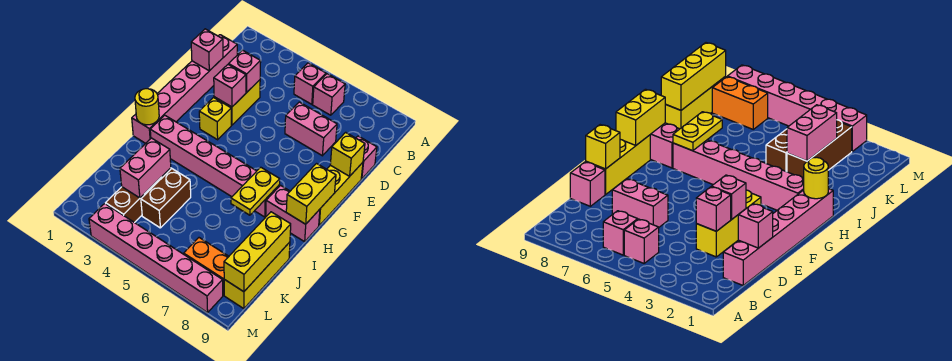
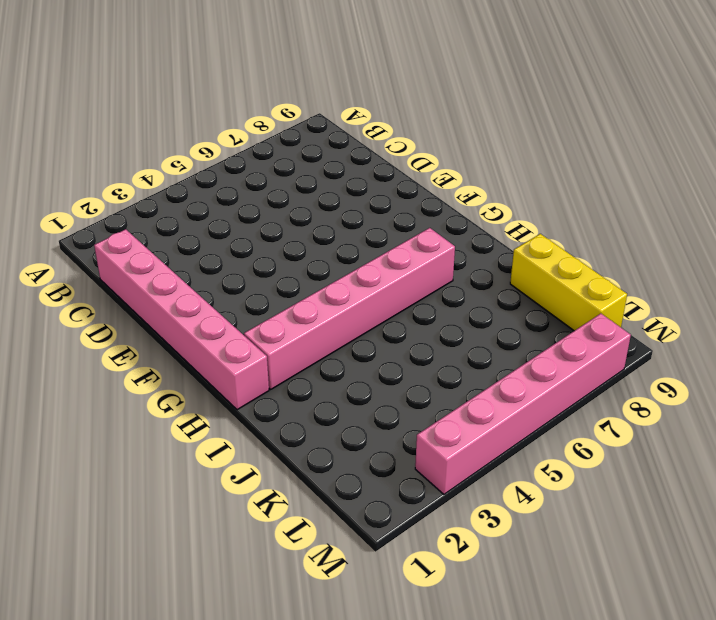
none -> pink 1x1 brick [294,63,326,104]
none -> pink 1x1 brick [313,74,345,115]
none -> yellow 1x2 brick [214,80,260,125]

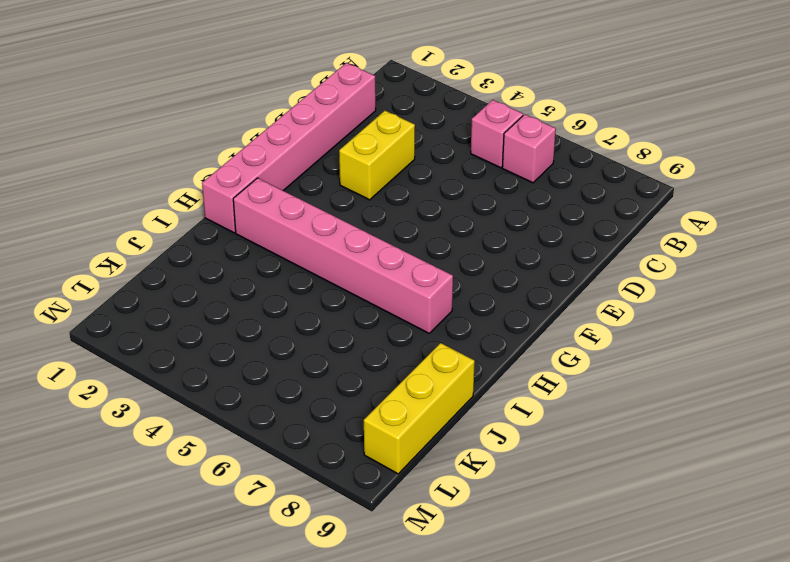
none -> pink 1x2 brick [285,102,337,156]
none -> pink 1x1 brick [356,136,377,179]
none -> yellow 1x3 brick [319,163,363,225]

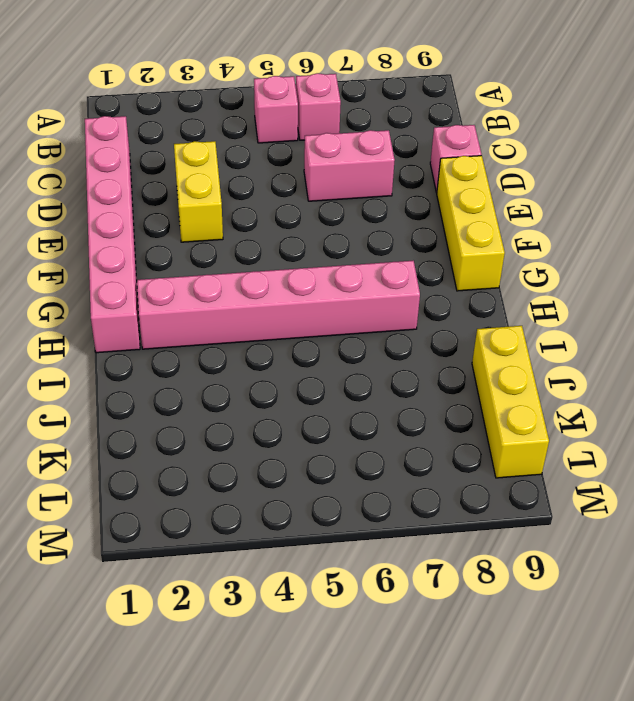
none -> yellow 1x1 brick [199,98,231,140]
none -> pink 1x2 brick [266,185,320,242]
none -> brown 1x3 brick [106,168,171,223]

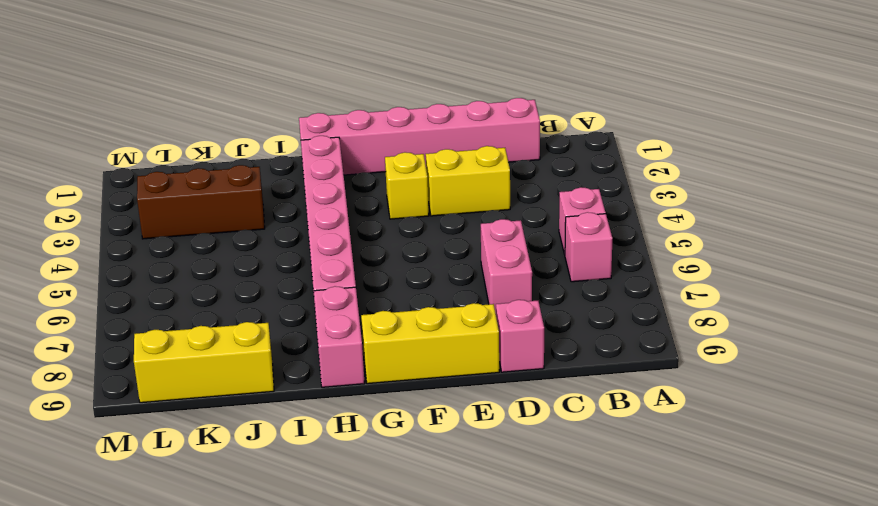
none -> brown 1x2 brick [141,169,191,228]
none -> orange 1x2 brick [184,238,229,295]
none -> pink 1x6 brick [89,204,223,313]

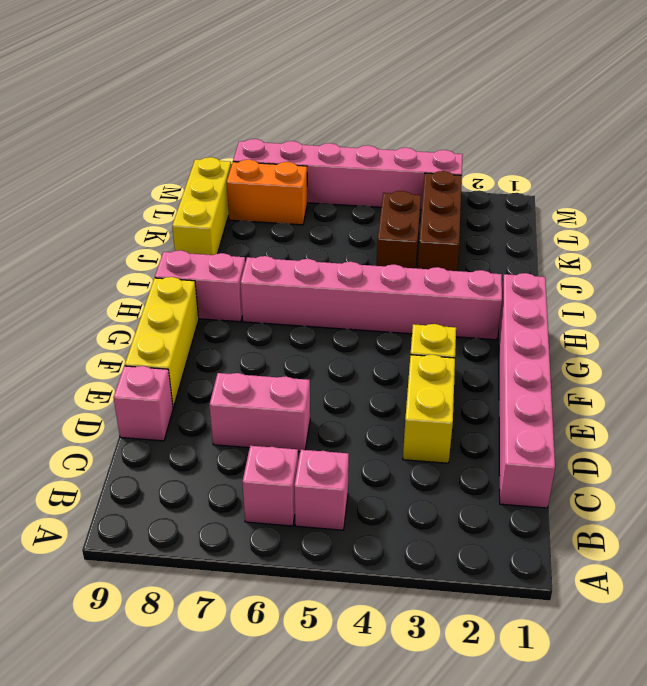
none -> pink 1x1 brick [191,29,223,71]
none -> pink 1x1 brick [229,50,261,92]
none -> pink 1x1 brick [214,64,246,107]

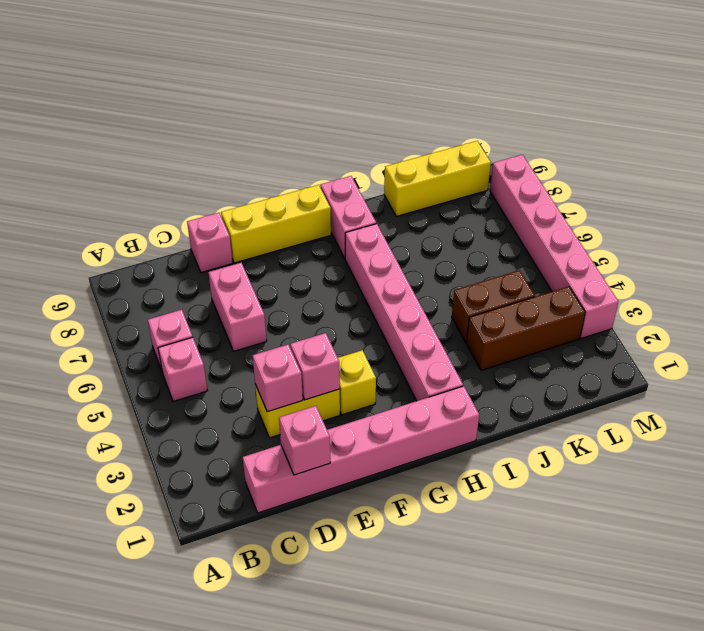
none -> orange 1x2 brick [184,238,229,295]
none -> yellow 1x1 brick [330,132,365,177]
none -> yellow 1x2 brick [286,164,336,224]

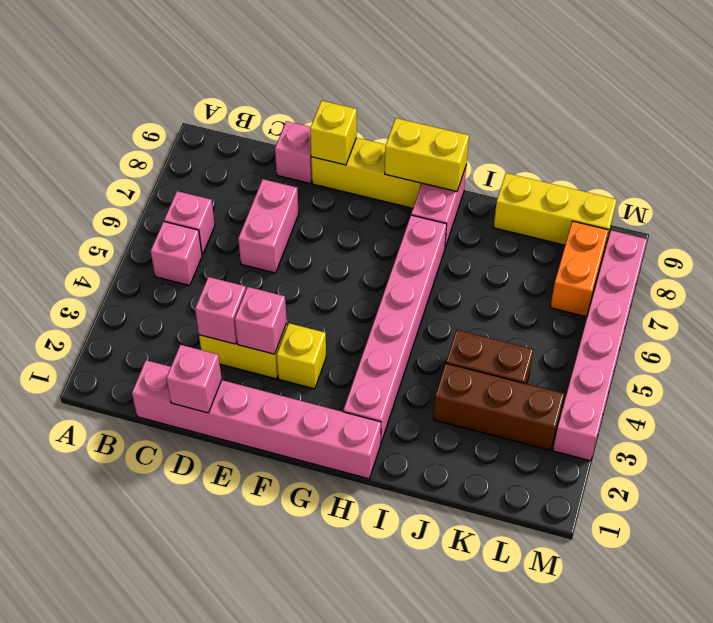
none -> yellow 1x1 round brick [135,89,159,125]
none -> yellow 1x2 plate [231,167,280,215]
none -> pink 1x2 brick [120,138,171,198]

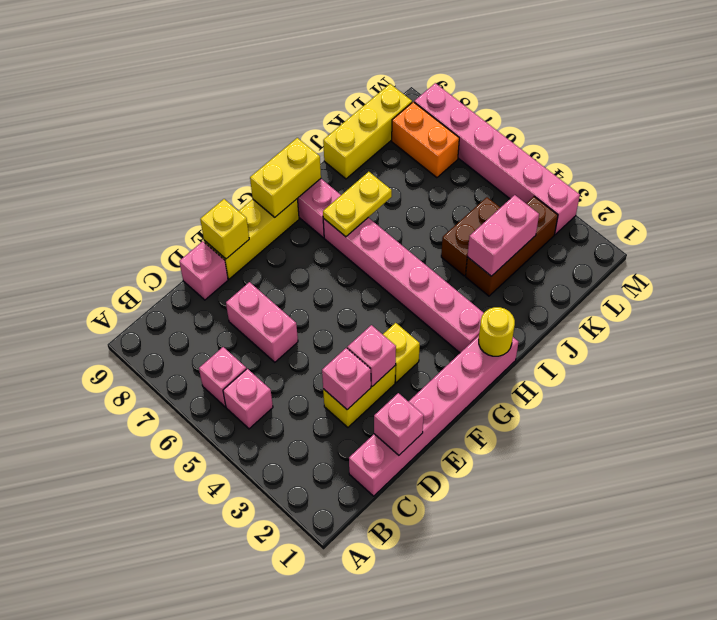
none -> yellow 1x3 brick [224,212,291,292]

